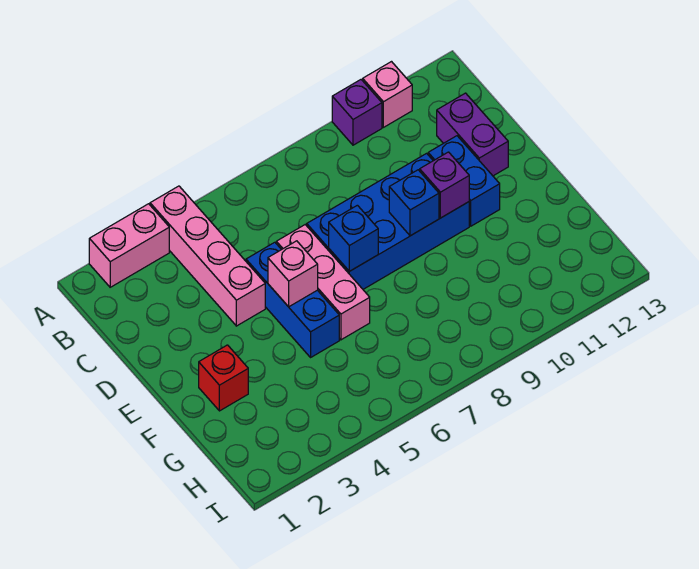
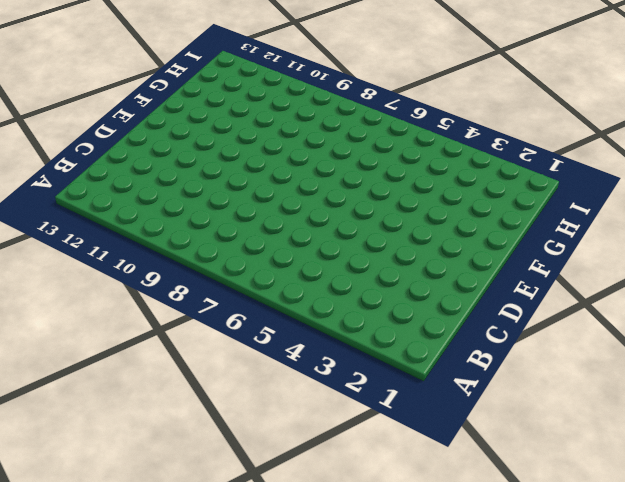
none -> pink 1x2 brick [89,204,169,287]
none -> pink 1x4 brick [150,186,265,326]
none -> purple 1x1 brick [332,80,382,145]

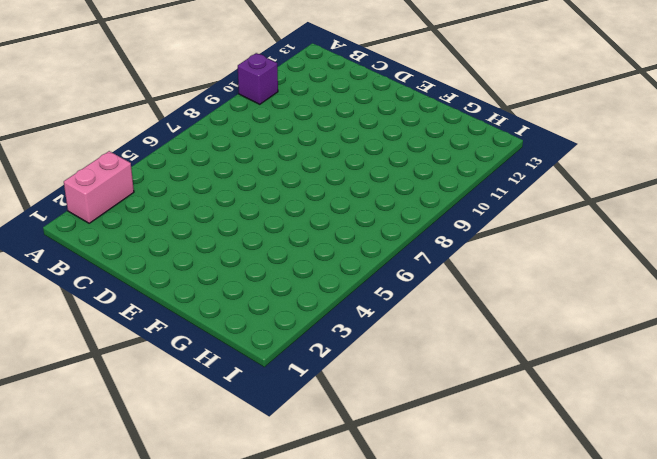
none -> pink 1x4 brick [150,186,265,326]
none -> pink 1x1 brick [363,62,412,127]
none -> purple 1x2 brick [437,93,508,176]

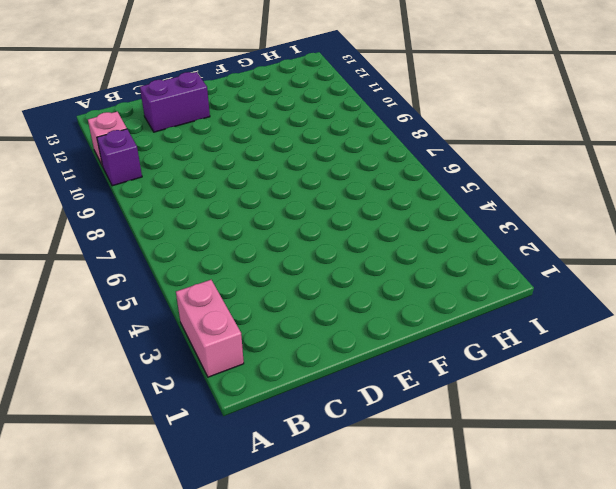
none -> pink 1x4 brick [150,186,265,326]
none -> blue 1x3 brick [246,242,339,357]
none -> pink 1x3 brick [276,225,370,340]

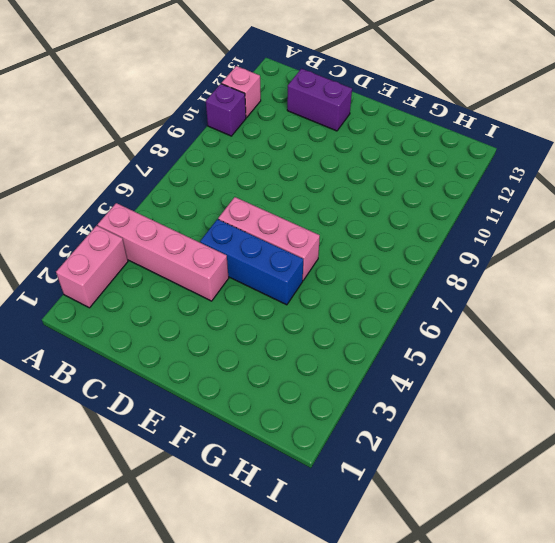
none -> blue 2x4 brick [307,153,469,289]
none -> blue 1x2 brick [428,136,500,226]
none -> red 1x1 brick [199,345,248,411]

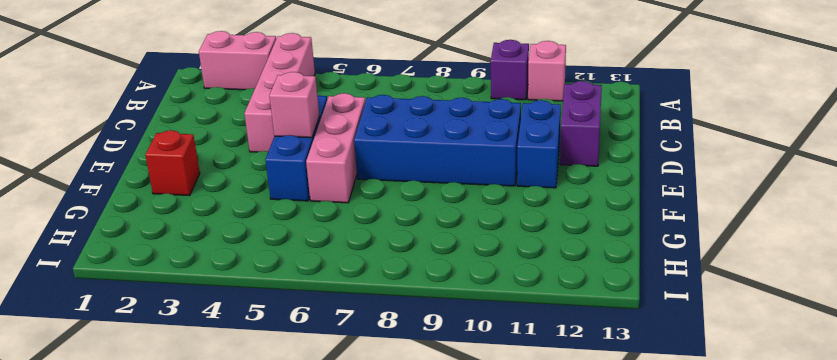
none -> blue 1x1 brick [329,205,378,271]
none -> blue 1x1 brick [389,170,439,236]
none -> purple 1x1 brick [420,152,469,218]

